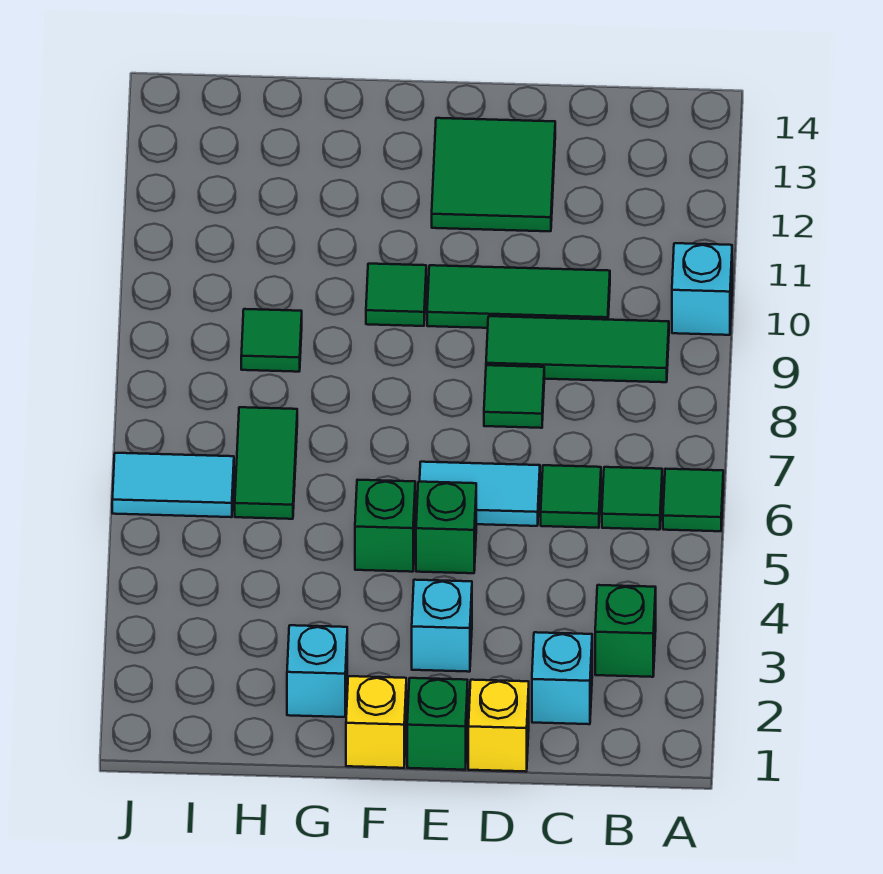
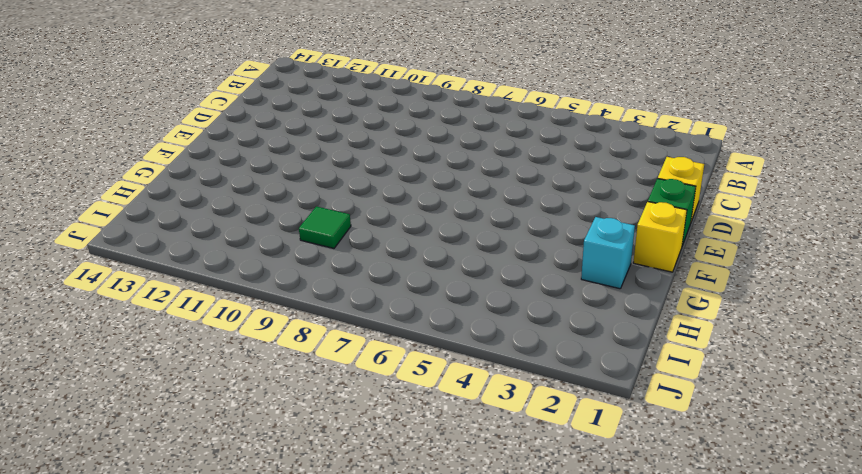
none -> green 1x1 tile [663,469,723,531]
none -> cyan 1x1 brick [672,243,732,335]
none -> green 1x1 brick [595,585,656,677]

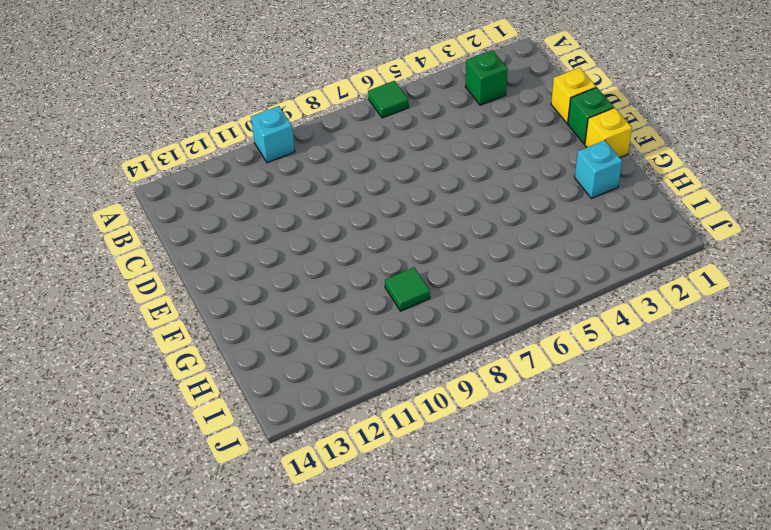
none -> green 1x1 tile [602,467,662,530]
none -> green 1x3 tile [486,316,669,382]
none -> cyan 1x1 brick [532,632,592,724]

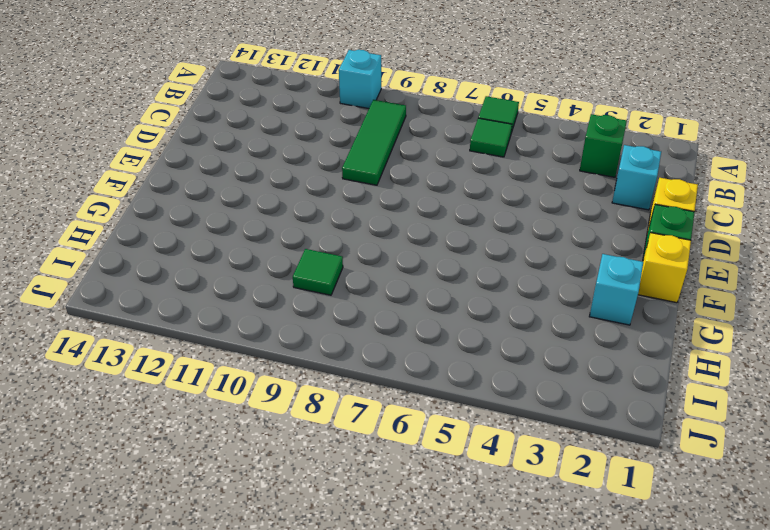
none -> green 1x1 tile [541,465,601,528]
none -> green 1x3 tile [427,265,610,328]
none -> cyan 1x2 tile [420,462,540,526]

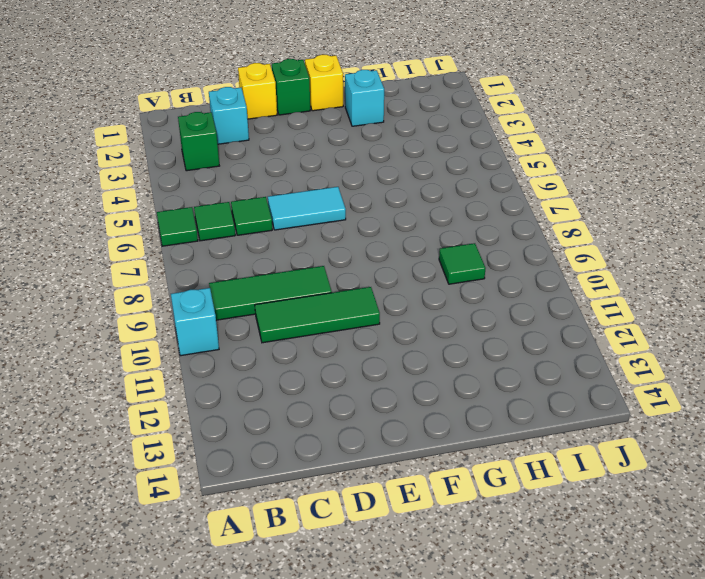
none -> green 1x1 tile [484,365,544,428]
none -> green 2x2 tile [432,118,555,231]
none -> cyan 1x1 brick [412,580,472,672]

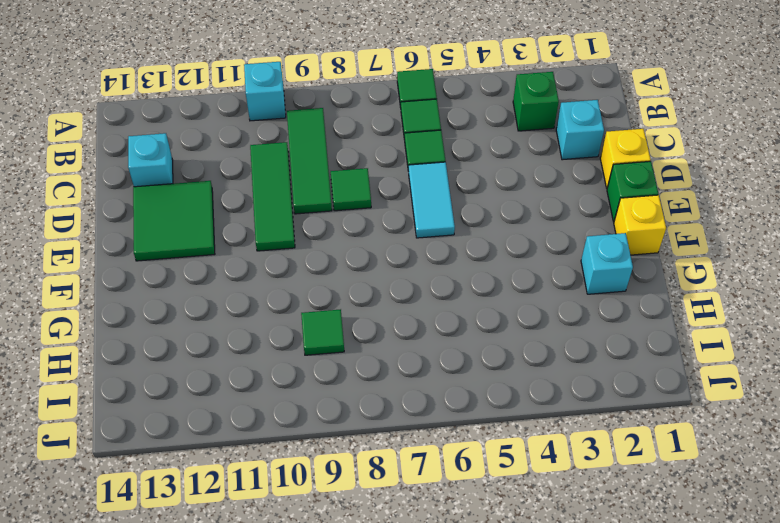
cyan 1x1 brick [128,133,173,187] -> cyan 1x1 brick moved to [412,580,472,672]
none -> green 1x1 brick [416,482,476,573]
none -> green 1x1 brick [355,480,415,572]
none -> green 1x1 tile [366,264,426,326]

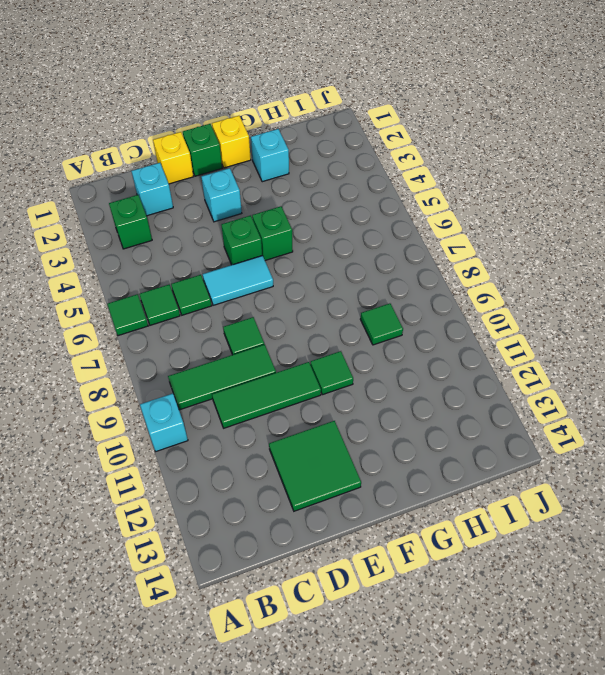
none -> green 1x2 tile [235,407,297,519]
none -> cyan 1x2 tile [112,453,234,517]

